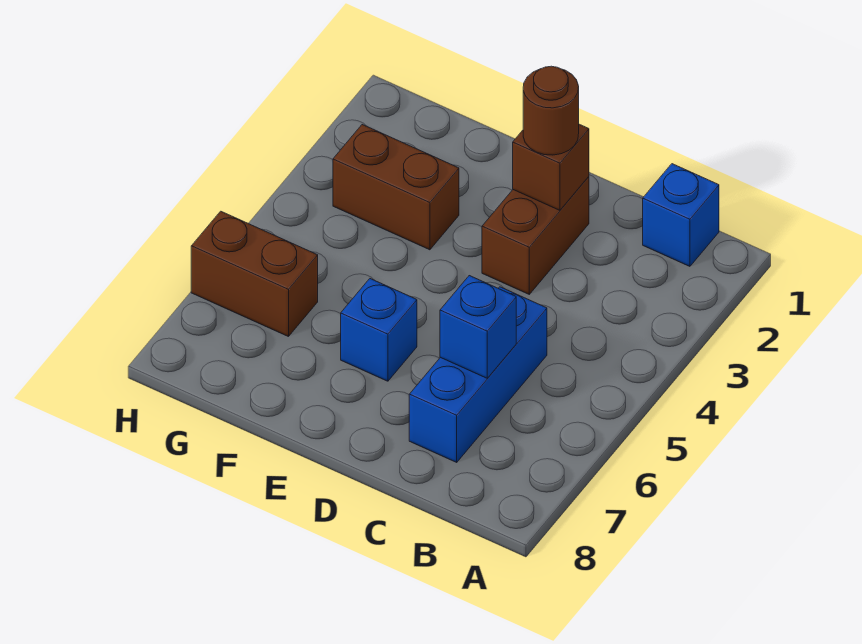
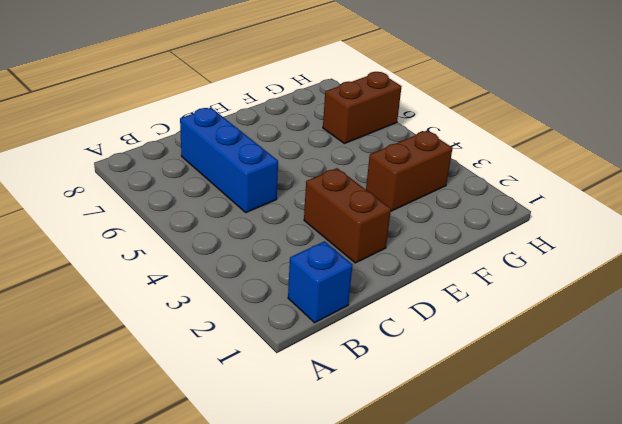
none -> blue 1x1 brick [341,279,417,381]
none -> blue 1x1 brick [440,276,516,378]

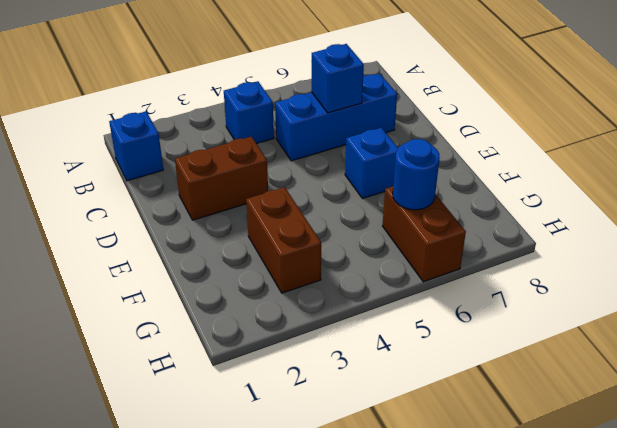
blue 1x1 brick [224,81,274,144] -> none
blue 1x1 round brick [393,139,440,210] -> none
none -> brown 1x1 brick [513,124,589,210]
none -> brown 1x1 round brick [523,66,579,155]

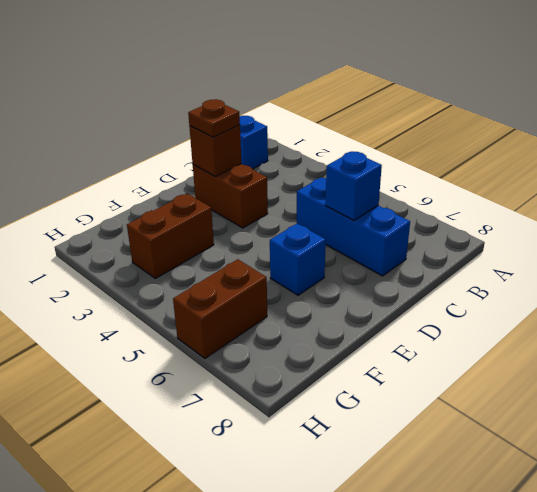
brown 1x1 plate [188,99,240,137] -> brown 1x1 round brick [523,66,579,155]

